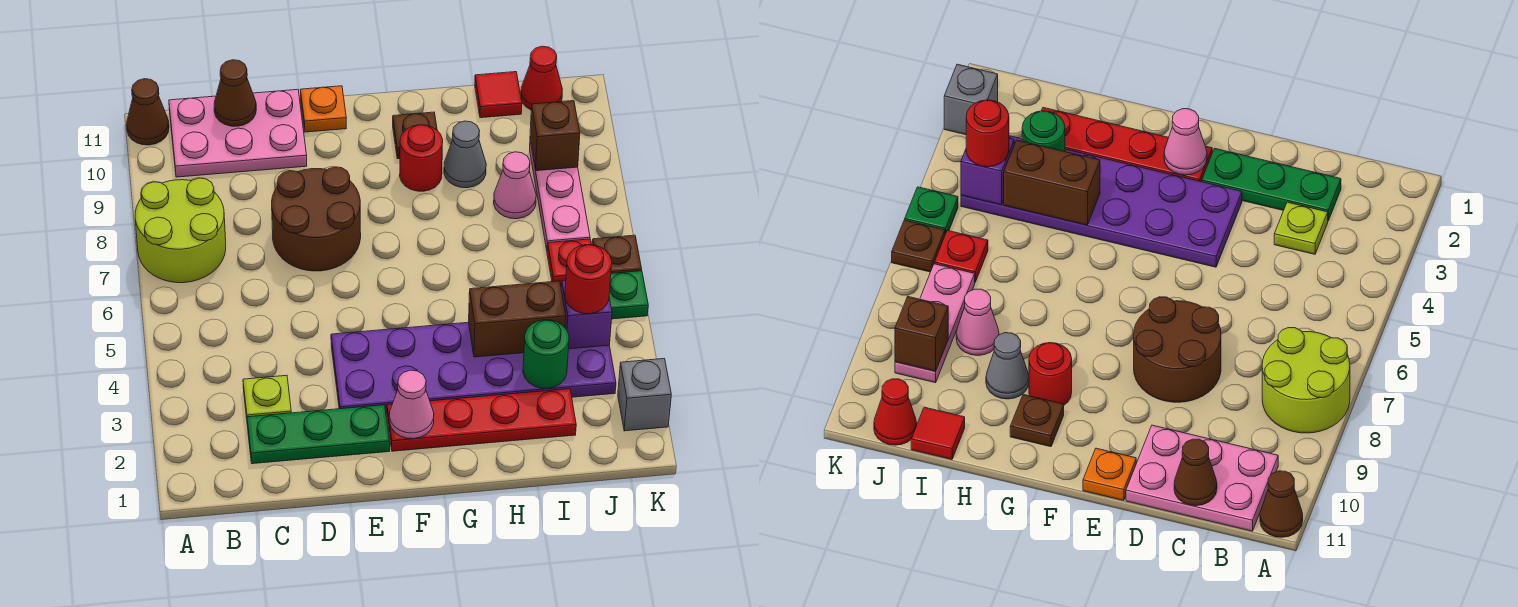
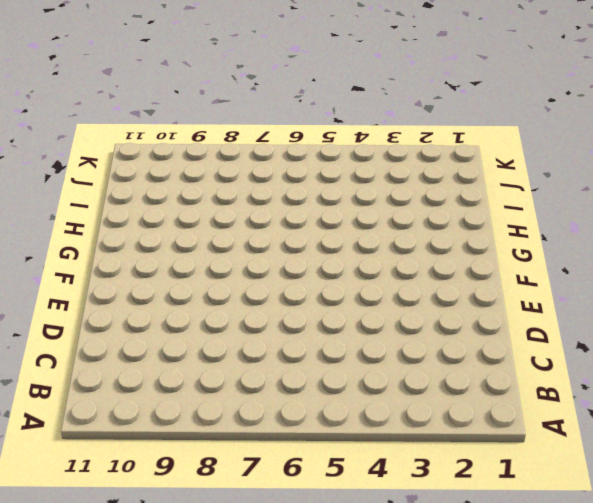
none -> lime 2x2 round brick [135,178,226,283]
none -> brown 1x1 cone [127,79,169,145]
none -> pink 2x3 plate [169,89,307,177]

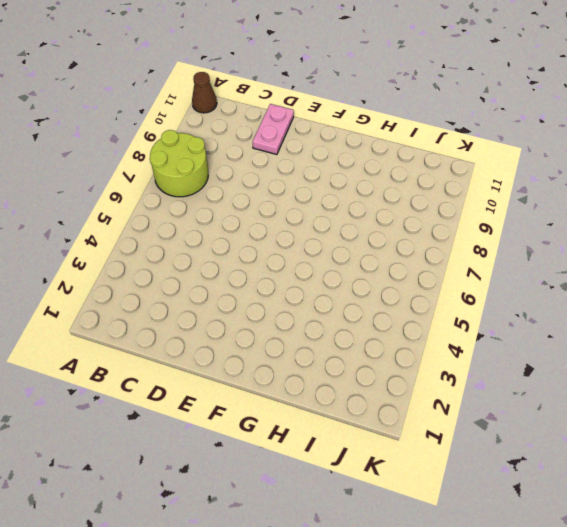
pink 1x2 plate [253,104,294,155] -> pink 2x3 plate [169,89,307,177]
none -> green 1x3 plate [247,405,390,464]
none -> lime 1x1 plate [243,375,291,418]
none -> brown 2x2 round brick [272,167,361,271]

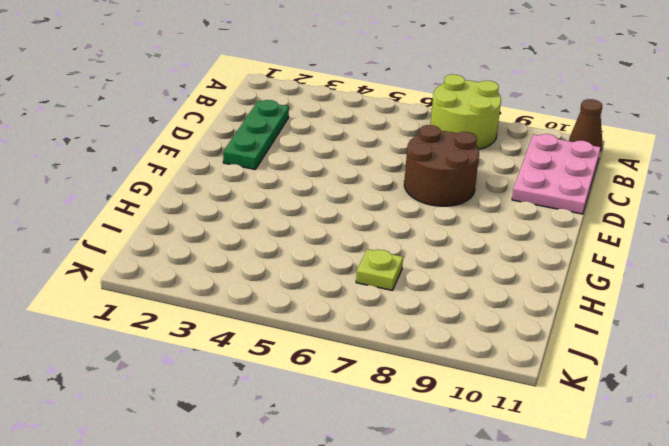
lime 1x1 plate [356,249,403,291] -> lime 1x1 plate moved to [243,375,291,418]
none -> purple 2x6 plate [331,322,616,413]
none -> orange 1x1 plate [301,86,346,132]
none -> red 1x4 plate [387,389,576,451]

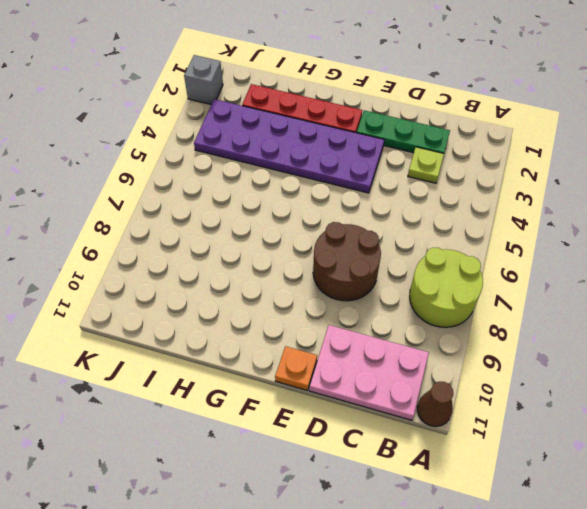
none -> red 1x1 round brick [400,125,443,191]
none -> brown 1x1 plate [393,112,437,159]
none -> grey 1x1 cone [444,121,486,188]

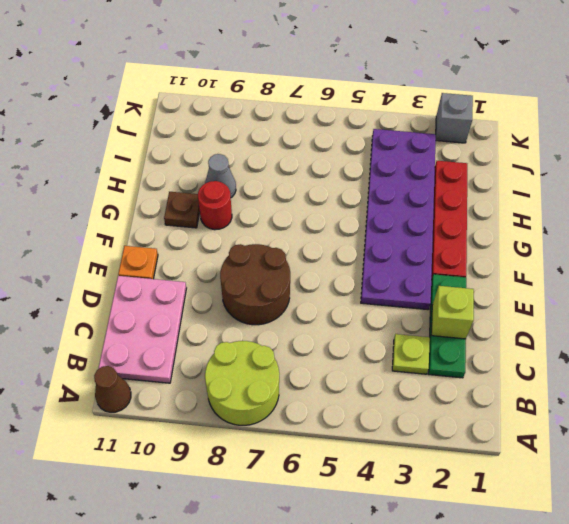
lime 1x1 brick [431,286,474,339] -> none
none -> pink 1x1 cone [494,152,536,219]
none -> red 1x1 tile [475,72,522,118]
none -> red 1x1 plate [547,239,591,287]

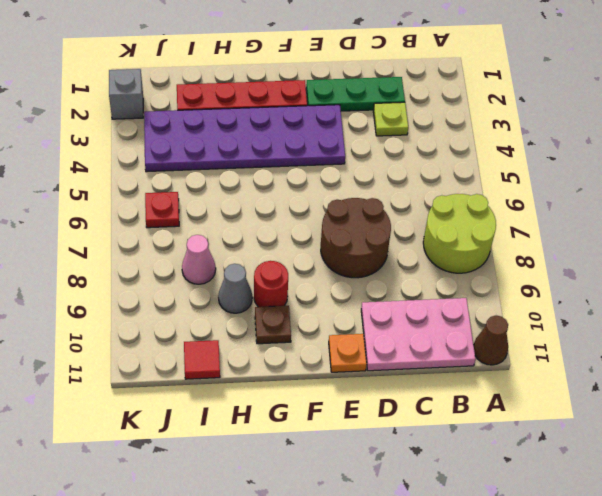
none -> pink 1x3 plate [530,141,590,250]
none -> red 1x1 cone [521,46,562,110]
none -> green 1x1 plate [609,271,648,319]

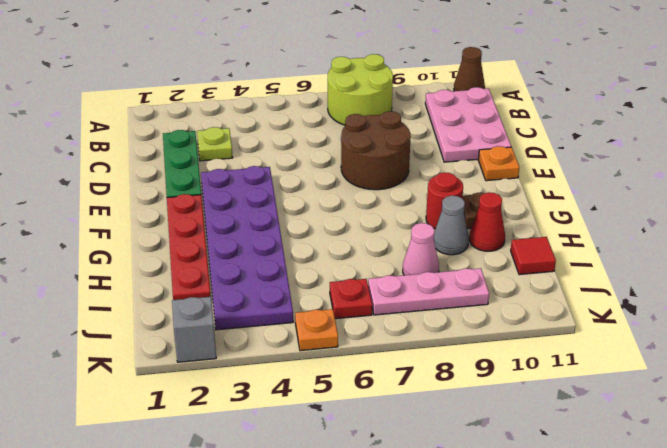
red 1x1 cone [469,192,505,251] -> red 1x1 cone moved to [521,46,562,110]
orange 1x1 plate [295,309,338,351] -> green 1x1 plate [609,271,648,319]
none -> brown 1x1 plate [592,235,642,273]
none -> brown 1x1 cone [214,60,256,126]
none -> pink 1x1 cone [389,370,434,439]

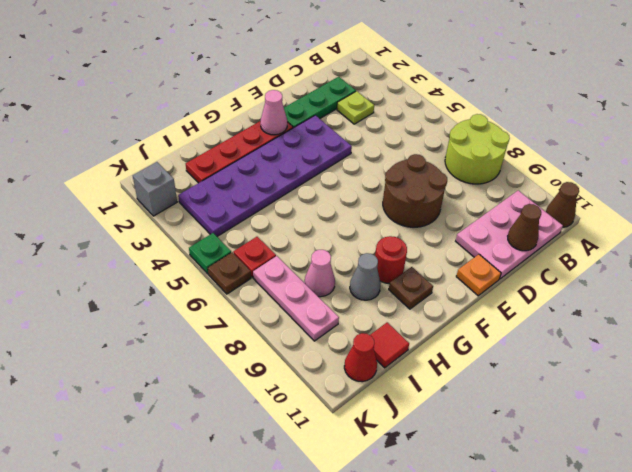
none -> brown 1x2 brick [469,281,566,357]
none -> green 1x1 round brick [523,320,569,388]
none -> purple 1x1 brick [561,281,612,349]

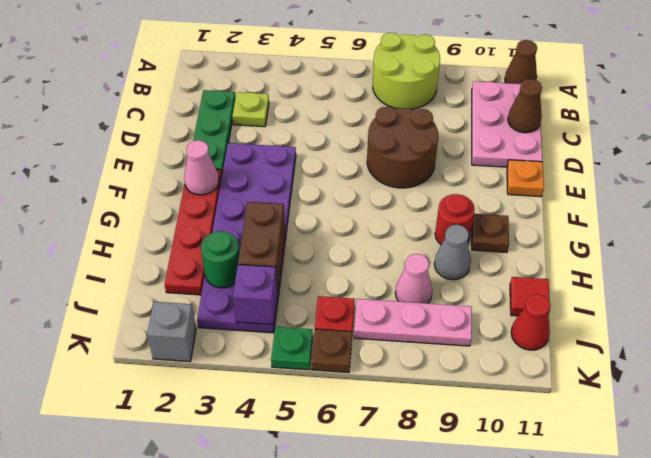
none -> brown 1x1 brick [530,101,580,171]
none -> red 1x1 round brick [565,245,612,314]

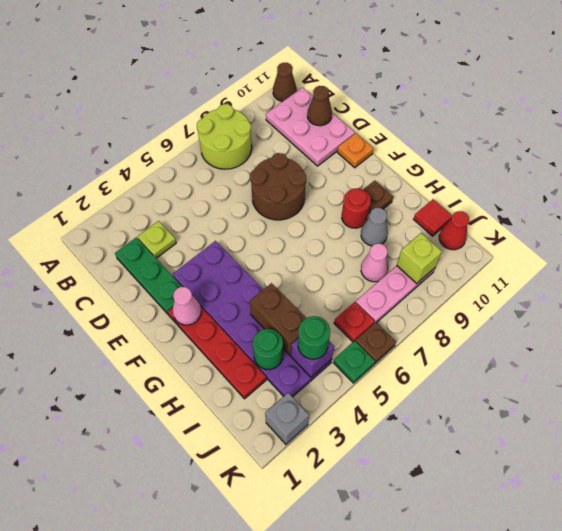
green 1x1 round brick [298,316,330,359] -> red 1x1 round brick [565,245,612,314]
lime 1x1 brick [397,233,442,284] -> brown 1x1 brick [530,101,580,171]

